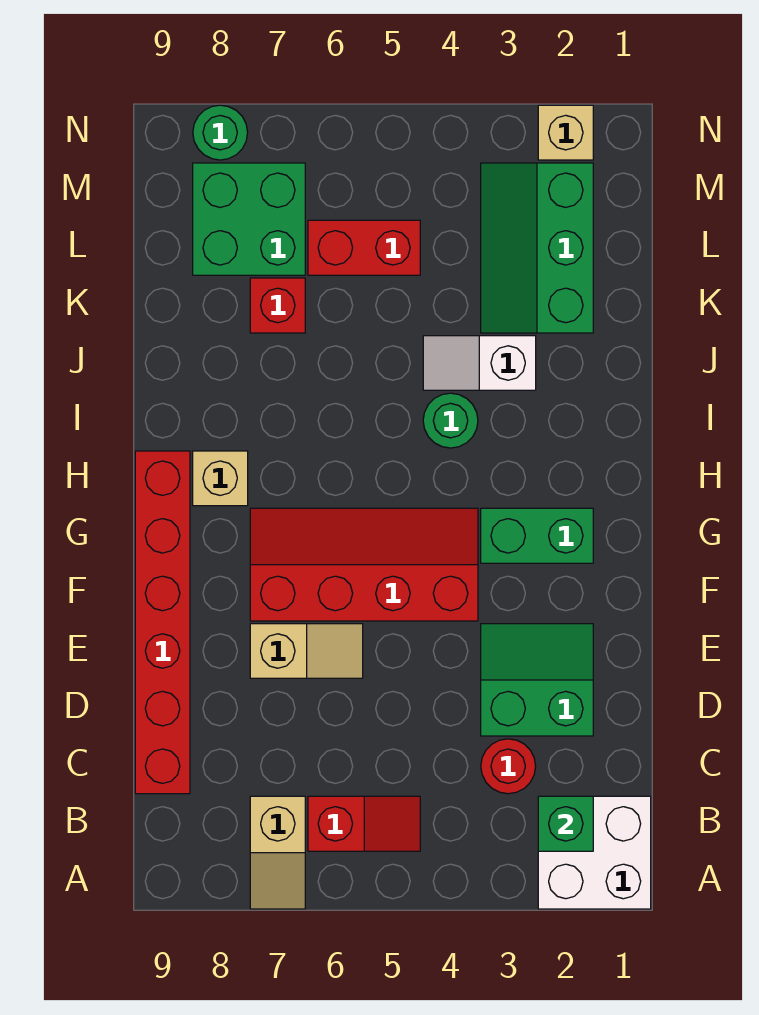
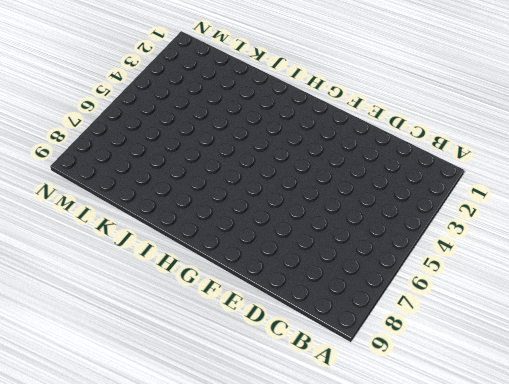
none -> white 2x2 brick [538,796,651,909]
none -> tan 1x2 slope [250,796,305,909]
none -> red 1x2 slope [308,796,420,851]

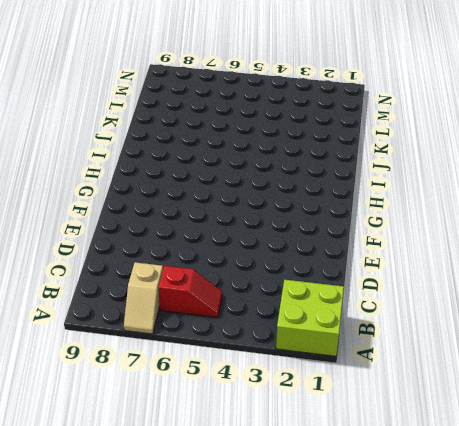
lime 2x2 brick [276,280,344,356] -> white 2x2 brick [538,796,651,909]
none -> red 1x1 round brick [481,739,536,794]
none -> red 1x6 brick [135,451,190,794]
none -> green 2x2 slope [481,624,593,736]

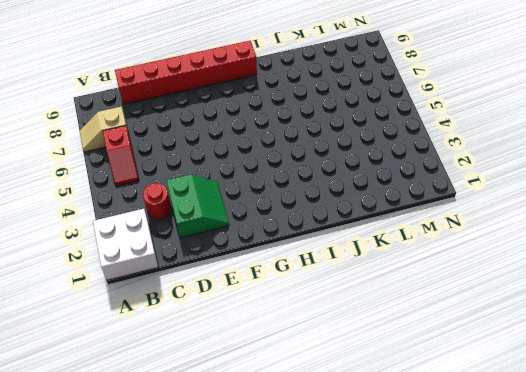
none -> tan 1x2 slope [250,624,363,678]
none -> red 2x4 slope [250,508,478,621]
none -> green 1x2 brick [481,508,593,563]

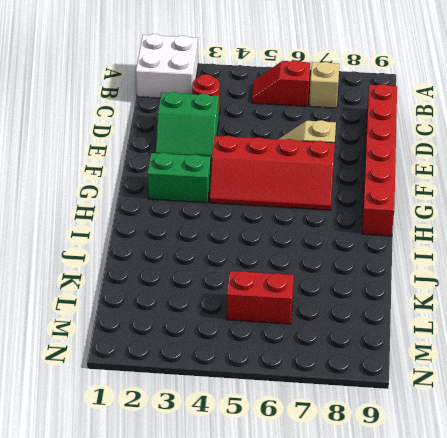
none -> tan 1x1 brick [193,451,248,506]
none -> green 1x1 round brick [423,393,478,448]
none -> white 1x2 slope [423,336,536,390]

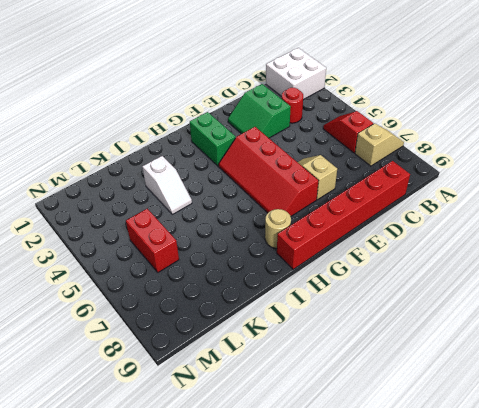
tan 1x1 round brick [265,209,291,248] -> tan 1x1 brick [193,451,248,506]
none -> green 1x1 round brick [423,393,478,448]
none -> green 2x3 slope [481,163,593,333]
none -> red 1x1 brick [250,278,305,333]

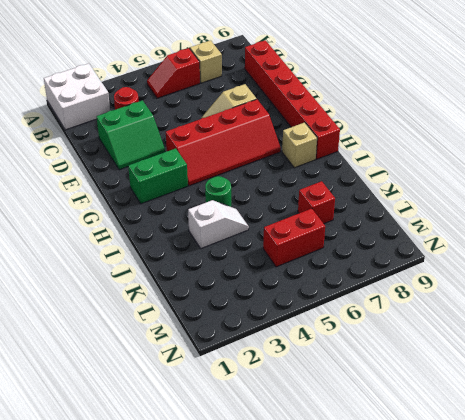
none -> green 2x3 slope [481,163,593,333]
none -> green 2x2 brick [193,163,305,275]
none -> tan 1x1 brick [538,105,593,160]

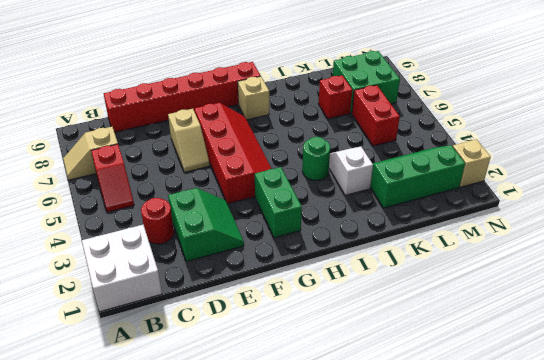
none -> green 1x1 round brick [193,105,248,160]
none -> green 1x1 brick [538,796,593,851]

